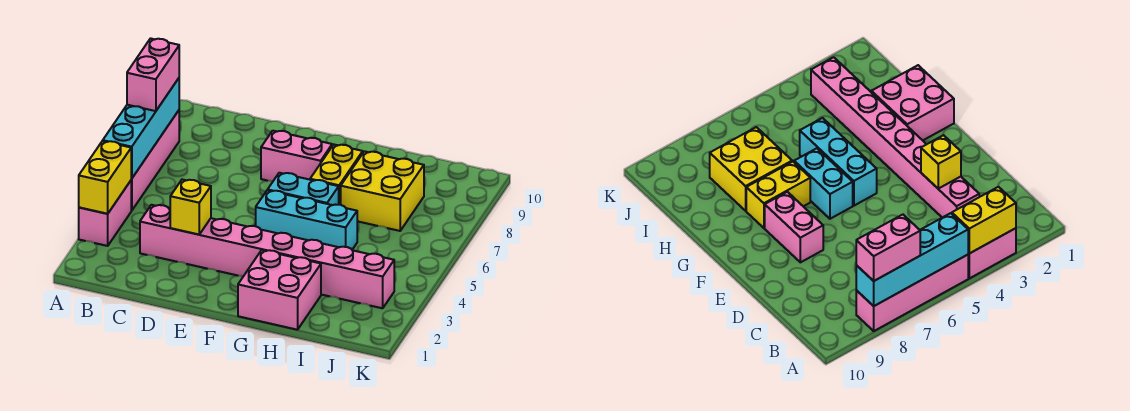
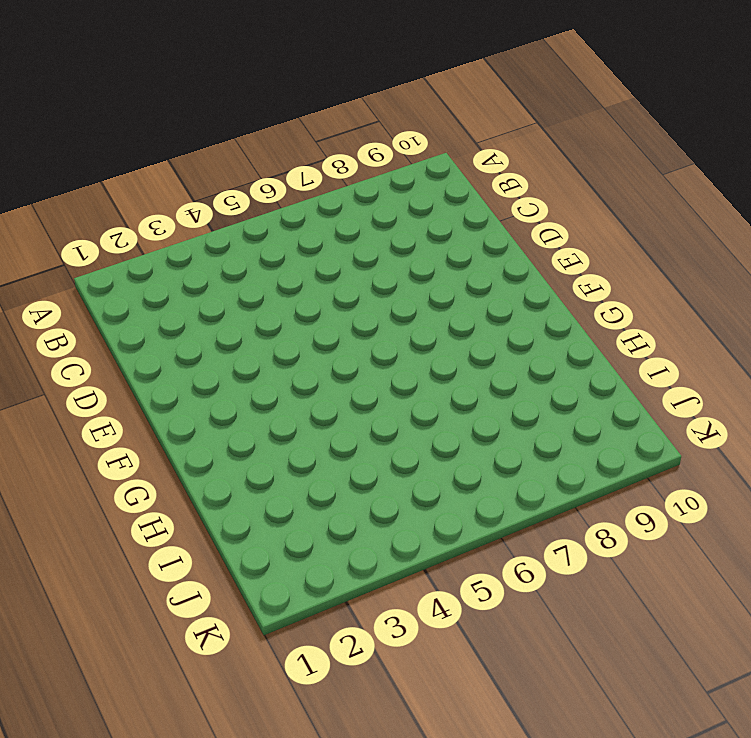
none -> pink 1x2 brick [79,181,131,246]
none -> pink 1x4 brick [131,111,179,211]
none -> pink 1x8 brick [140,205,394,308]

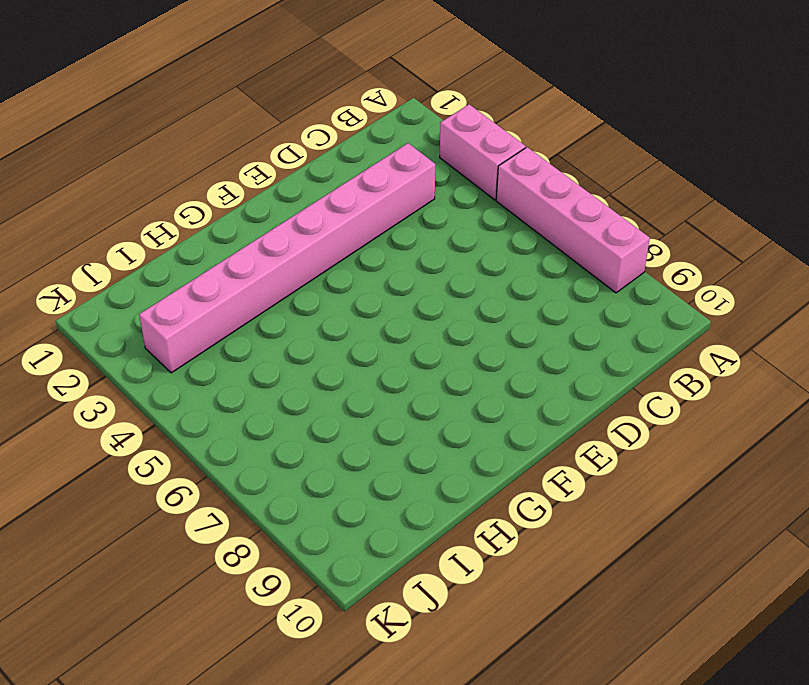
none -> pink 1x2 brick [261,131,332,181]
none -> cyan 1x3 brick [256,190,357,249]
none -> cyan 1x2 brick [268,173,339,205]

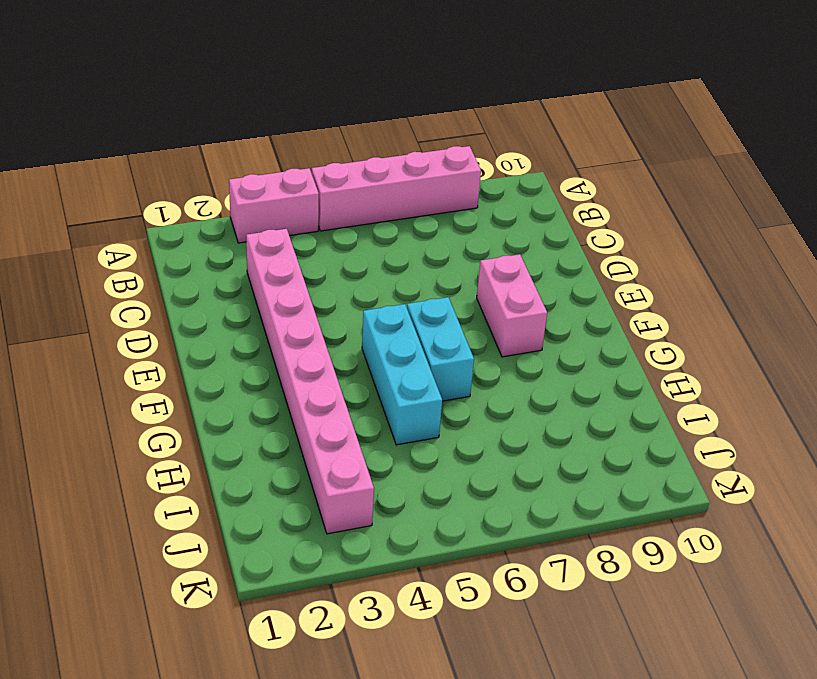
none -> pink 2x2 brick [238,250,321,330]
none -> yellow 1x2 brick [310,145,363,205]
none -> yellow 2x2 brick [341,151,424,231]

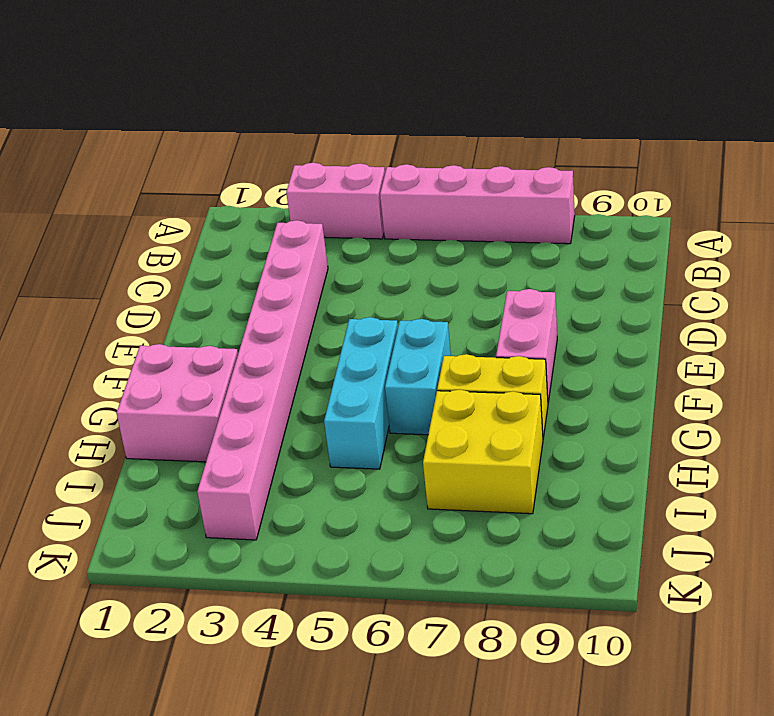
none -> yellow 1x2 brick [79,141,131,214]
none -> cyan 1x4 brick [103,78,179,179]
none -> yellow 1x1 brick [170,180,211,235]

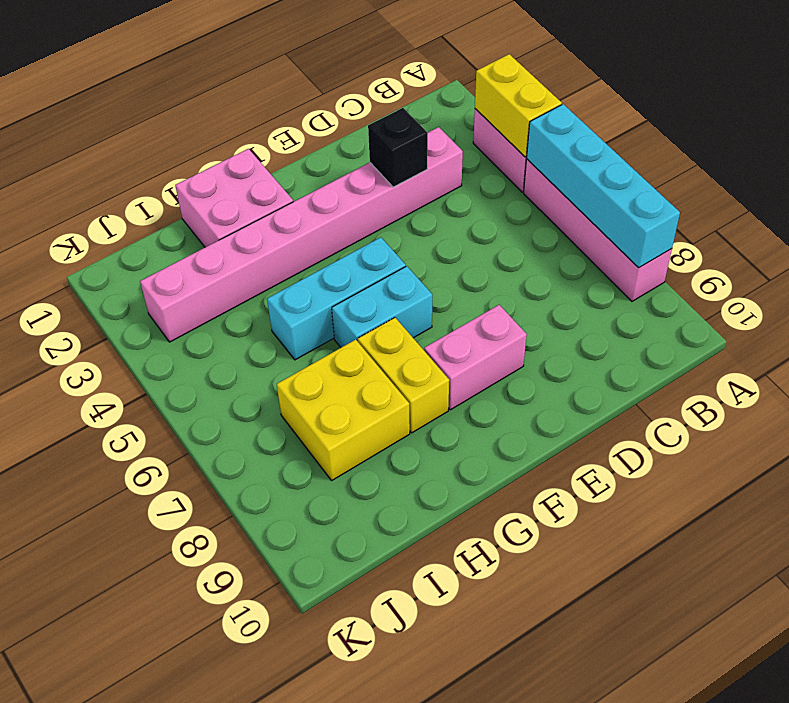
black 1x1 brick [368,108,428,187] -> yellow 1x1 brick [170,180,211,235]
none -> pink 1x2 brick [127,38,179,111]

